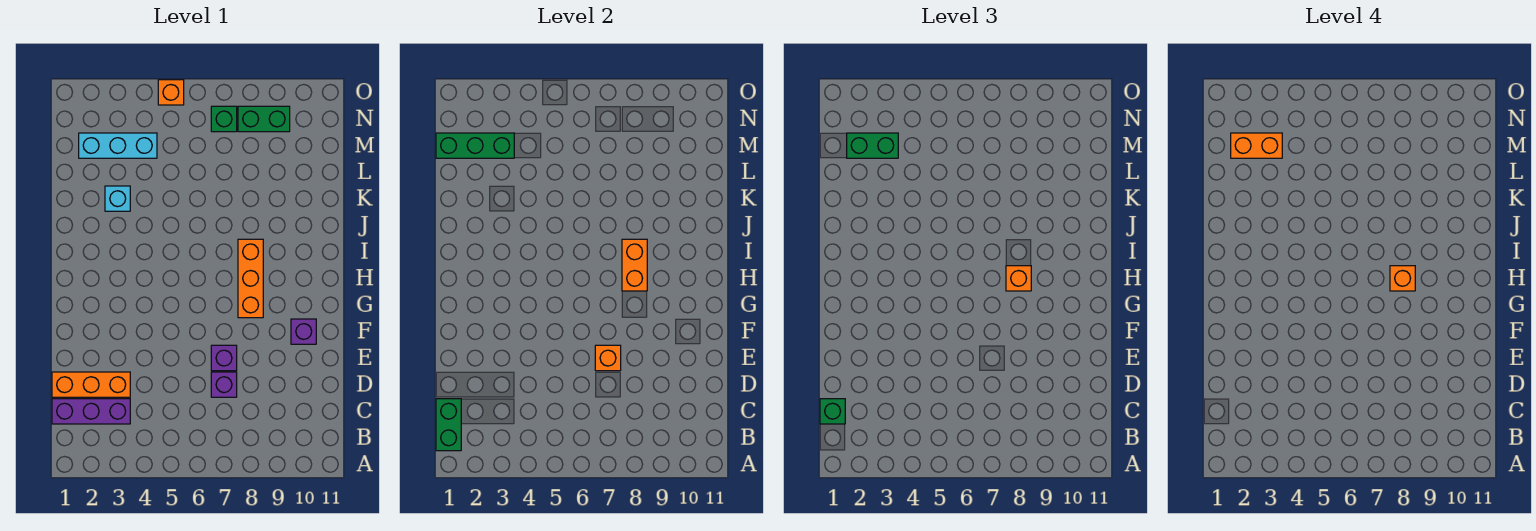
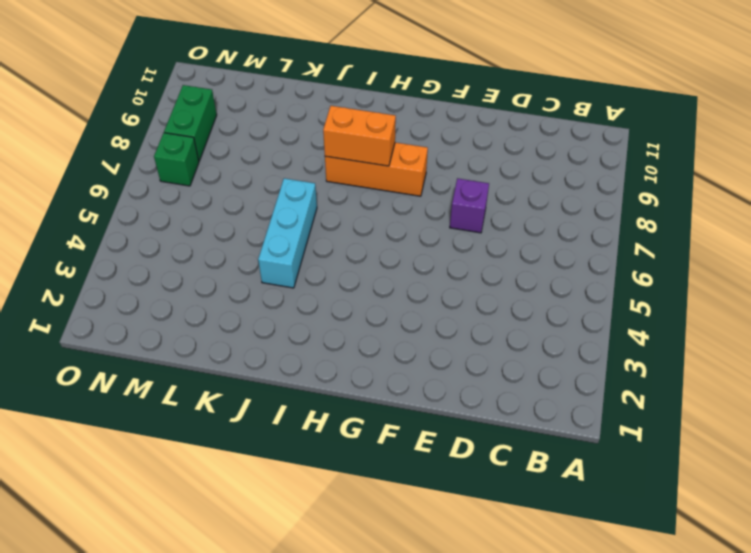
cyan 1x3 brick [258,178,317,288] -> cyan 1x3 brick moved to [79,133,157,158]
none -> purple 1x3 brick [52,399,130,424]
none -> orange 1x3 brick [52,372,130,397]
none -> purple 1x1 brick [211,372,237,397]

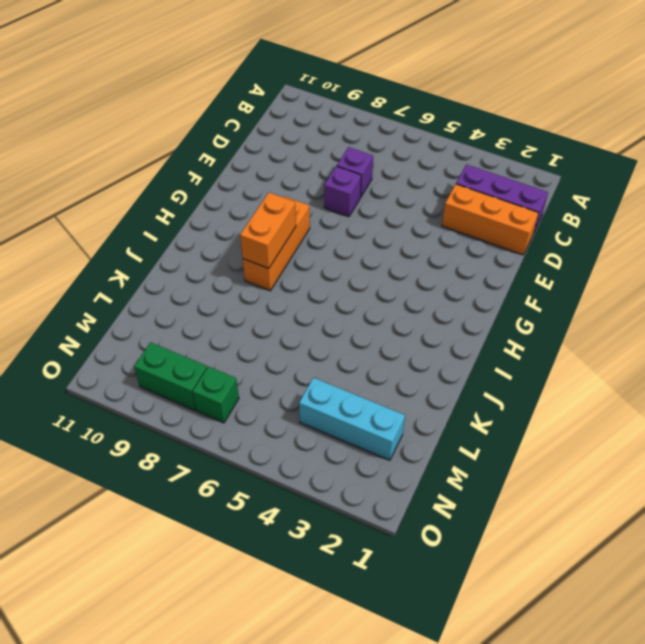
none -> purple 1x1 brick [291,319,316,344]
none -> cyan 1x1 brick [105,186,130,211]
none -> orange 1x1 brick [158,80,184,105]

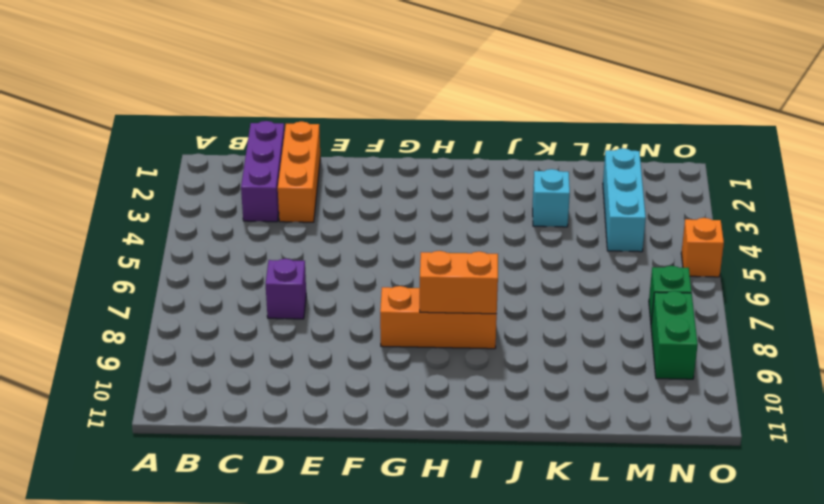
none -> purple 1x1 brick [211,345,237,371]
none -> purple 1x1 brick [291,319,316,344]
none -> green 1x2 brick [436,399,461,451]

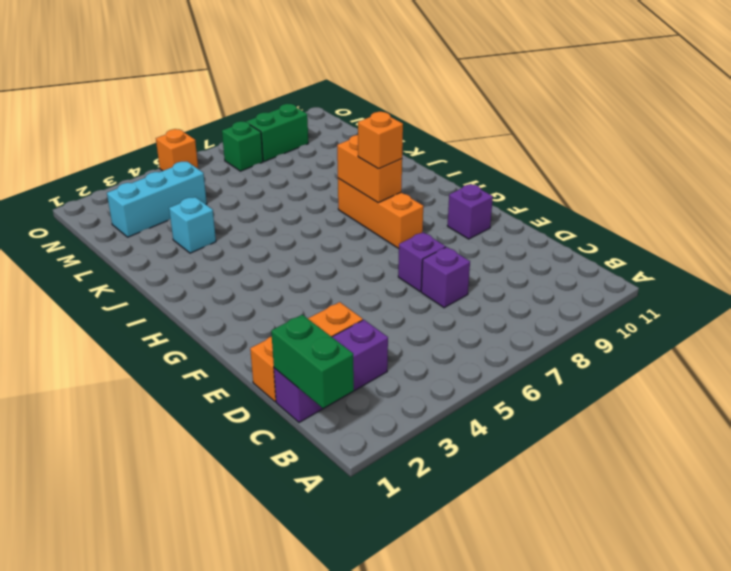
none -> orange 1x1 brick [595,345,621,371]
none -> green 1x3 brick [436,133,514,158]
none -> green 1x1 brick [820,399,845,424]

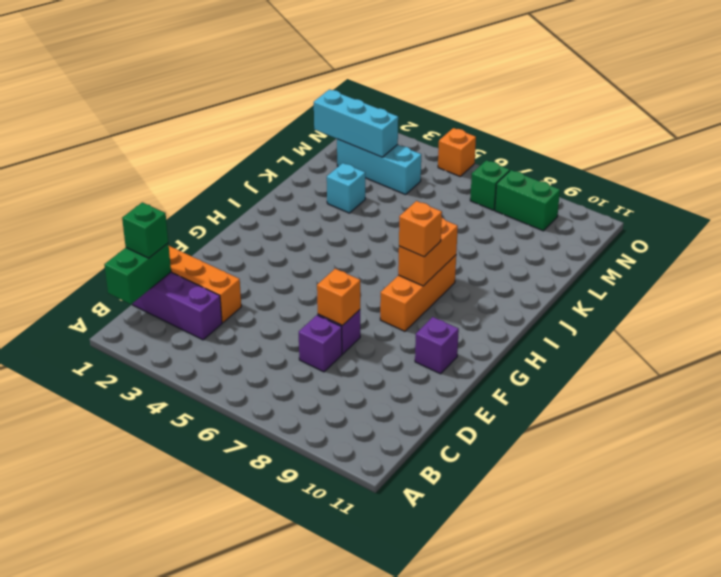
cyan 1x3 brick [314,90,398,157] -> green 1x3 brick [436,133,514,158]
none -> green 1x2 brick [847,133,898,158]
none -> orange 1x1 brick [1390,266,1415,291]
none -> orange 1x2 brick [1231,133,1282,158]

